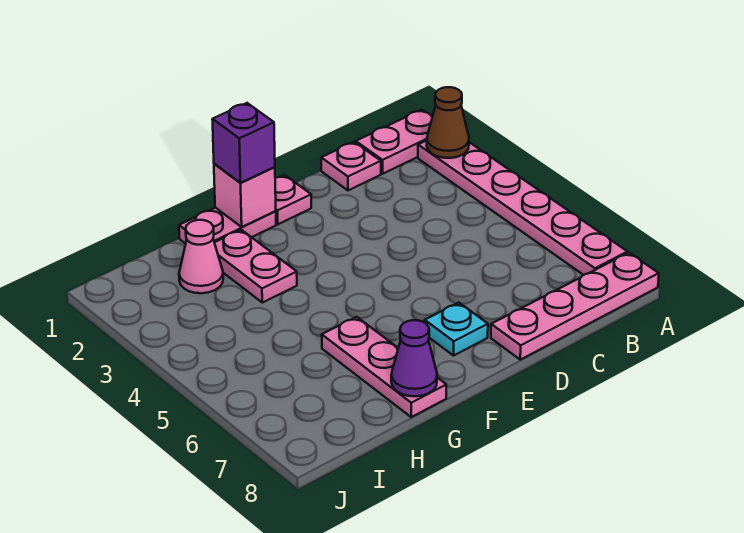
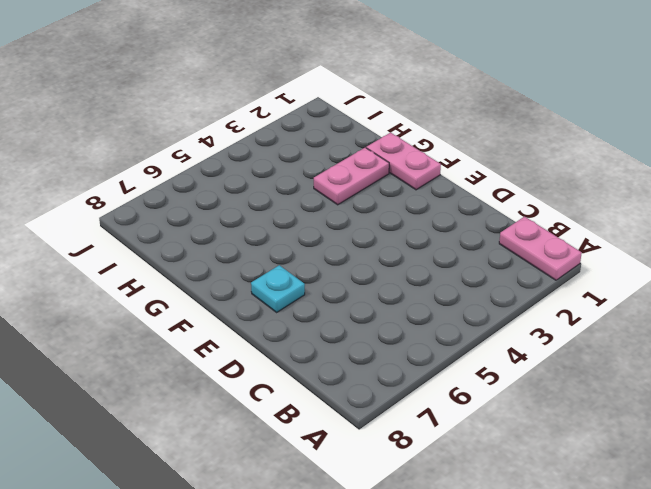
none -> pink 1x6 plate [418,141,627,275]
none -> pink 1x4 plate [491,253,659,360]
none -> pink 1x1 plate [321,142,381,190]

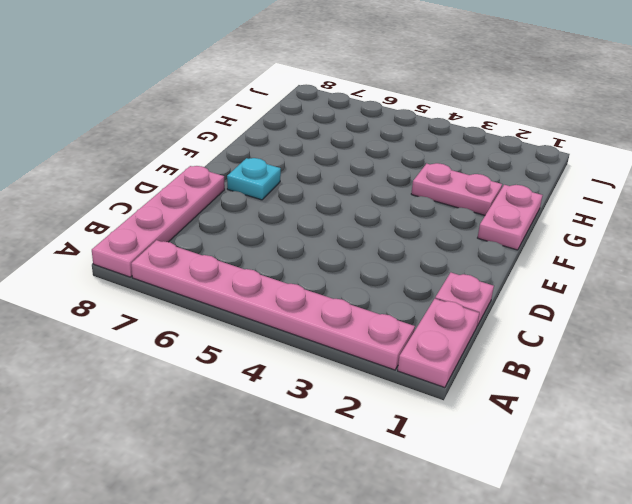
none -> pink 1x1 plate [275,175,311,224]
none -> pink 1x3 plate [322,317,446,417]
none -> pink 1x1 cone [179,220,223,293]

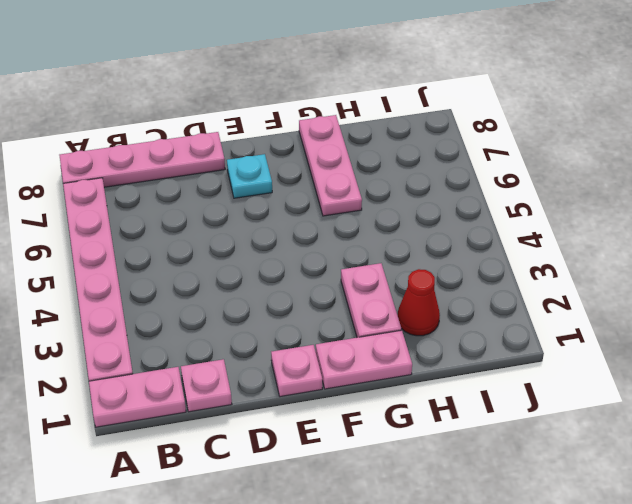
red 1x1 cone [397,269,440,336] -> pink 1x1 cone [179,220,223,293]
none -> brown 1x1 cone [427,87,469,158]
none -> pink 1x1 brick [214,164,276,227]
none -> purple 1x1 cone [391,320,437,396]

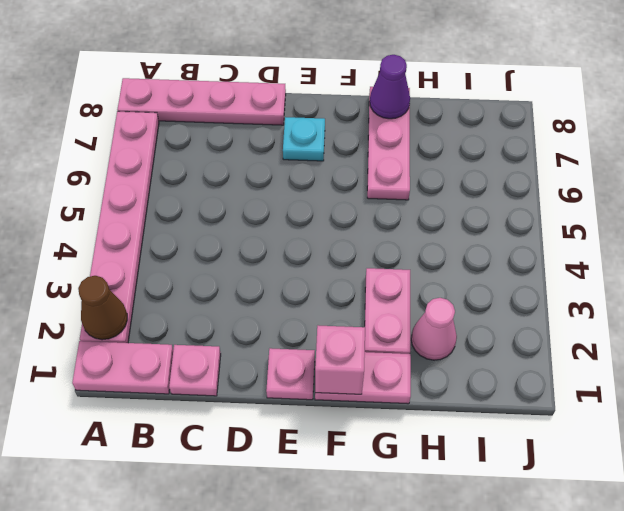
none -> purple 1x1 brick [212,103,275,183]

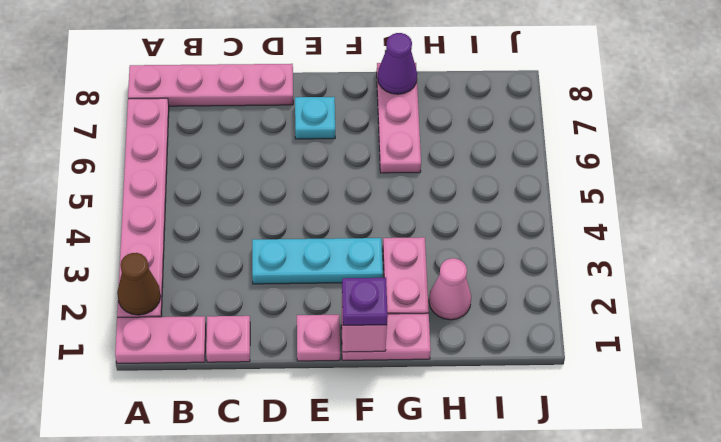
cyan 1x3 plate [252,238,383,284] -> none
purple 1x1 plate [342,278,388,325] -> purple 1x1 brick [212,103,275,183]

